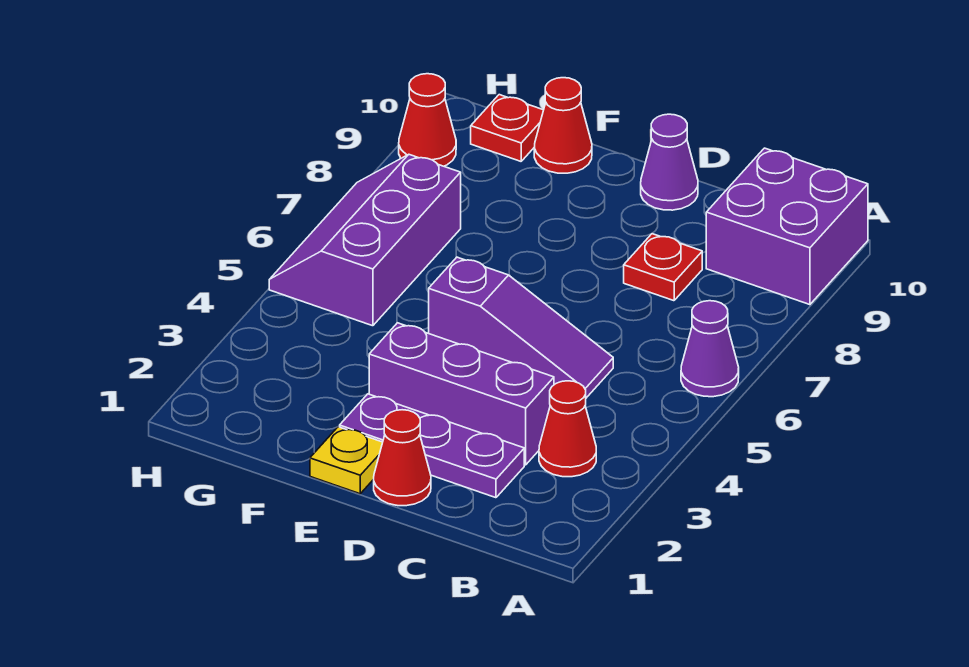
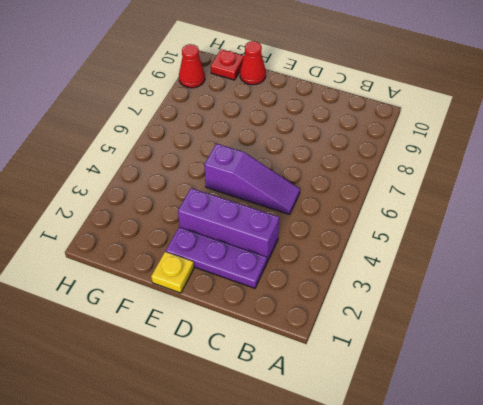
none -> purple 1x1 cone [681,301,739,397]
none -> purple 2x2 brick [706,148,868,305]
none -> red 1x1 cone [539,381,596,477]

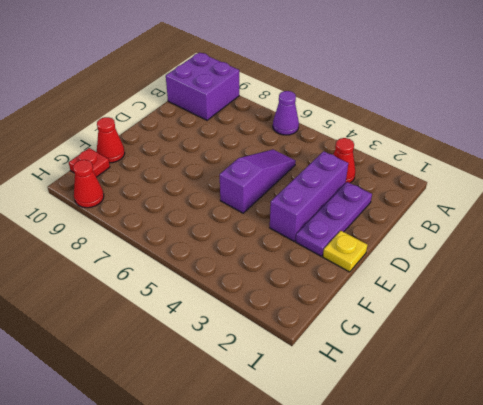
none -> red 1x1 plate [624,234,702,301]
none -> red 1x1 cone [374,410,431,506]
none -> purple 1x1 cone [641,114,698,210]

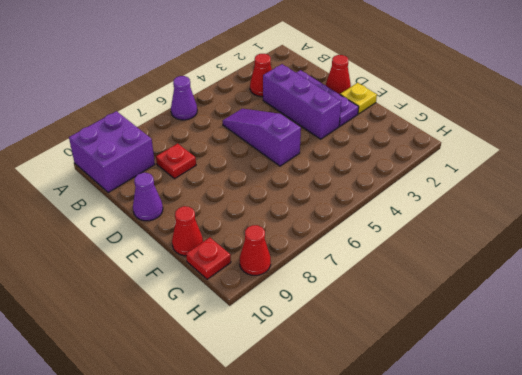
none -> purple 2x3 slope [269,155,461,326]

